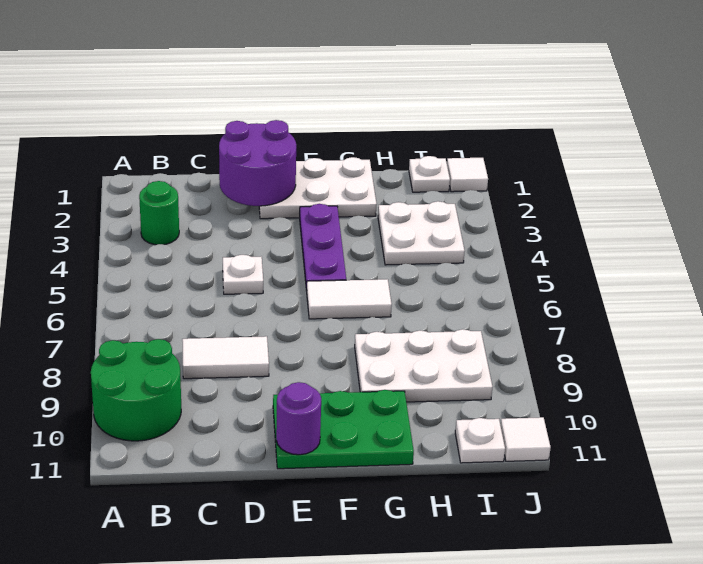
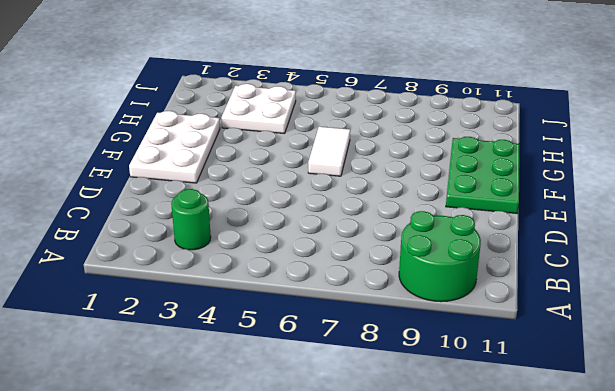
none -> white 1x2 tile [182,336,269,379]
none -> white 1x1 plate [223,255,263,294]
none -> purple 1x3 plate [300,204,346,291]

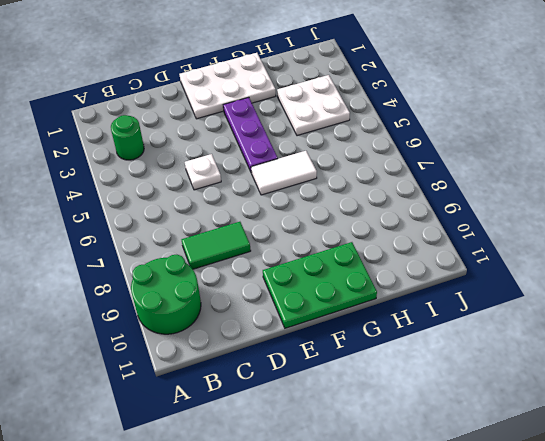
green 1x2 tile [182,222,251,269] -> white 1x2 tile [182,336,269,379]
none -> white 2x3 plate [355,329,492,402]
none -> white 1x1 plate [409,156,450,192]
none -> white 1x1 plate [455,418,505,463]

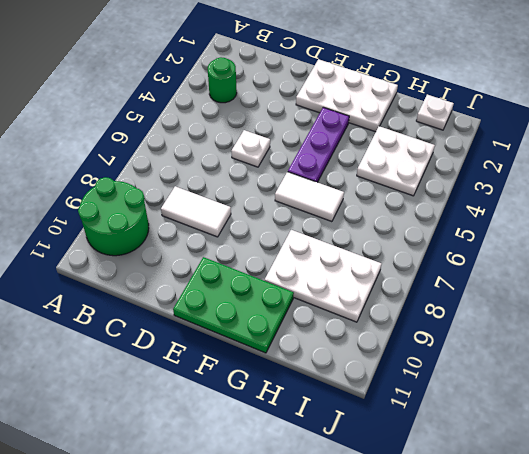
none -> white 1x1 plate [455,418,505,463]
none -> white 1x1 tile [447,158,488,192]
none -> white 1x1 tile [500,417,551,461]

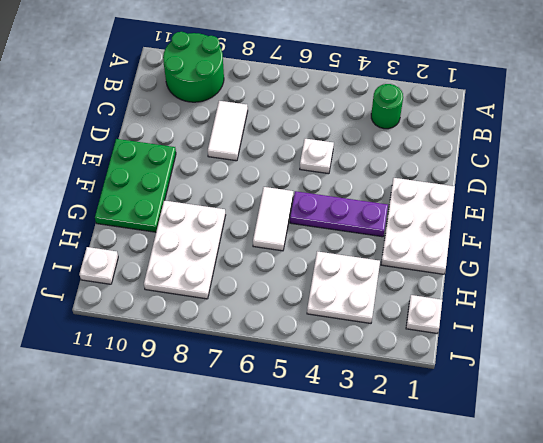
none -> white 1x1 tile [447,158,488,192]
none -> white 1x1 tile [500,417,551,461]
none -> purple 2x2 round brick [219,120,296,206]

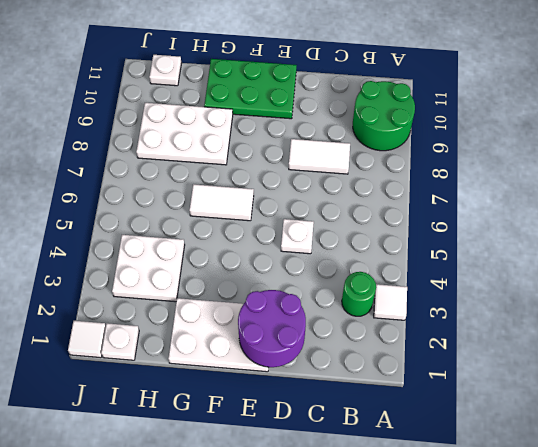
white 1x1 tile [374,284,407,320] -> white 1x1 tile moved to [500,417,551,461]
none -> purple 1x3 plate [300,204,346,291]
none -> purple 1x1 round brick [276,382,321,455]

